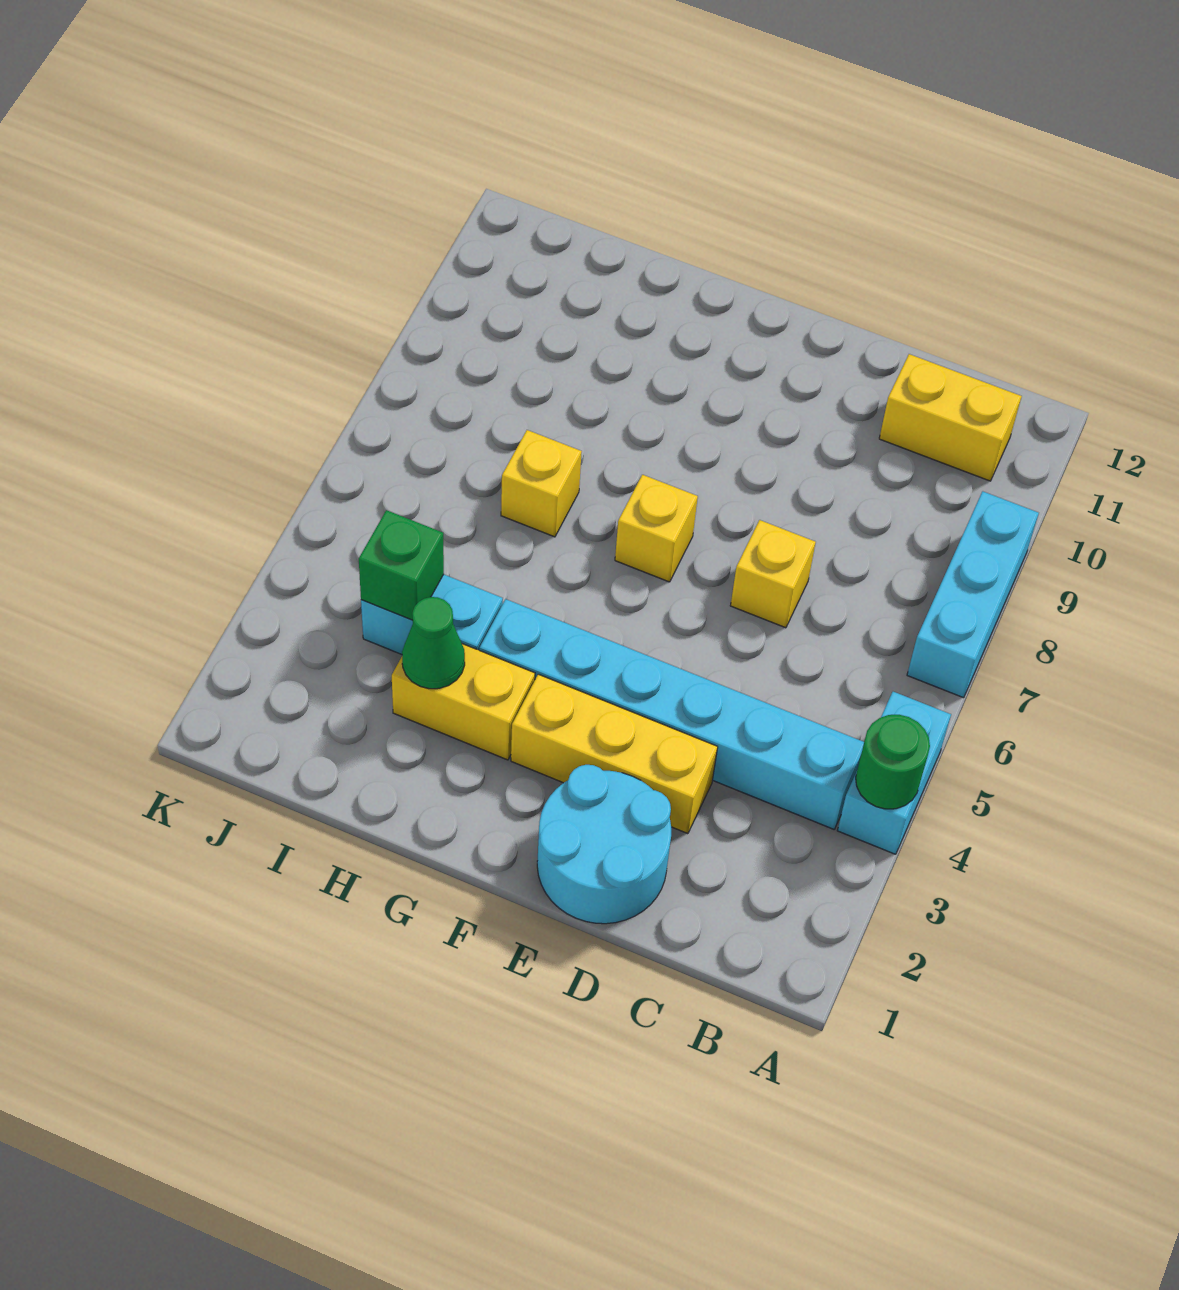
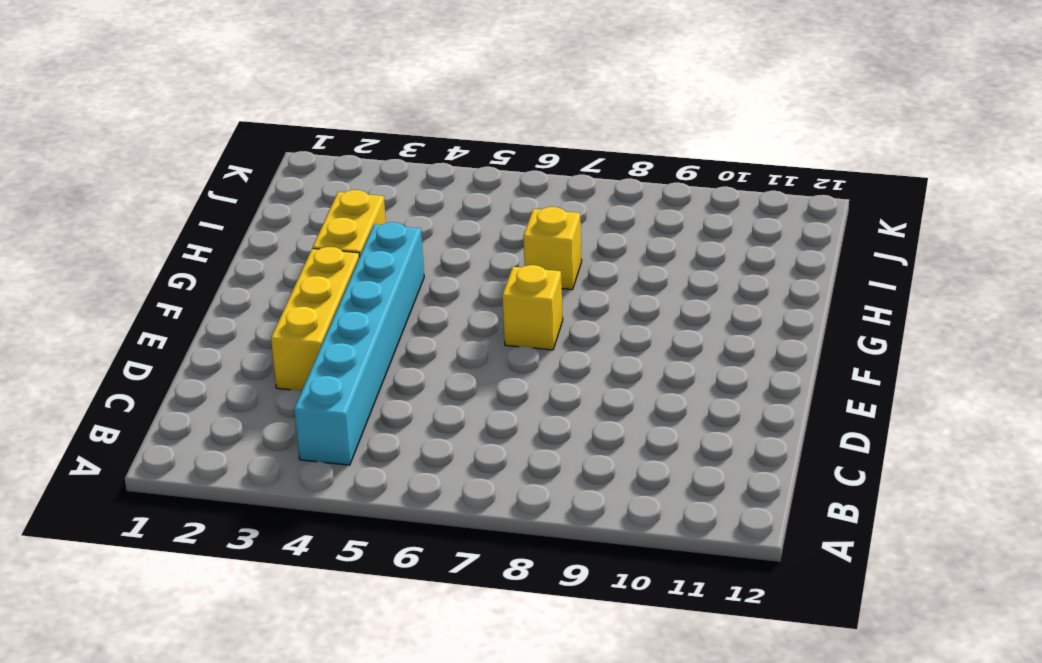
none -> cyan 1x2 brick [837,692,951,854]
none -> cyan 1x3 brick [907,491,1039,698]
none -> yellow 1x2 brick [879,354,1022,481]

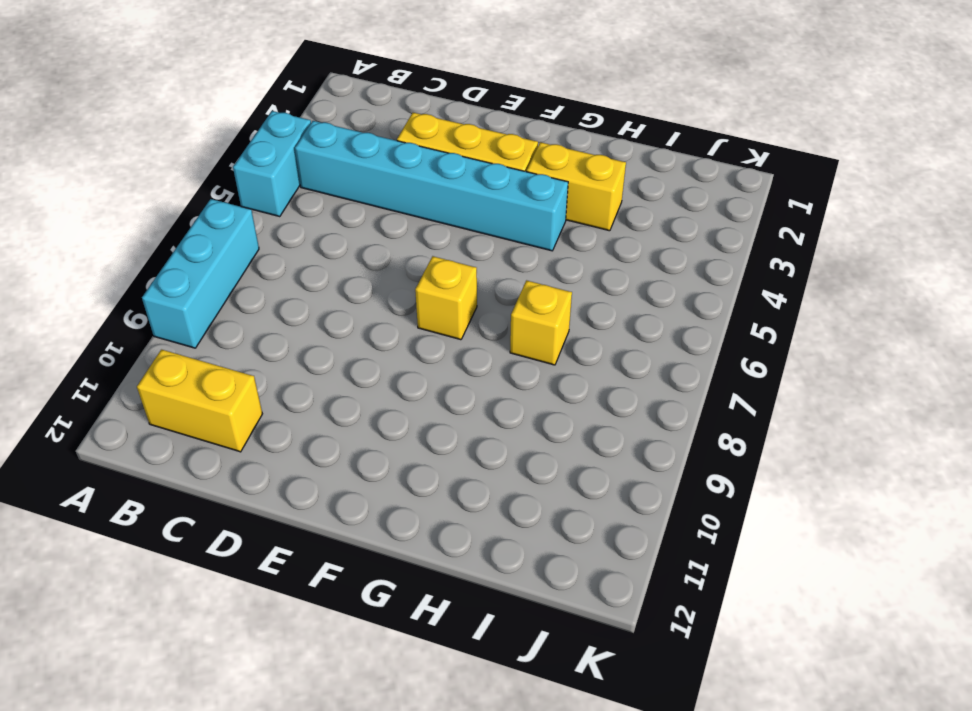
none -> cyan 2x2 round brick [537,765,671,924]
none -> yellow 1x1 brick [730,520,816,628]
none -> cyan 1x2 brick [361,574,503,654]

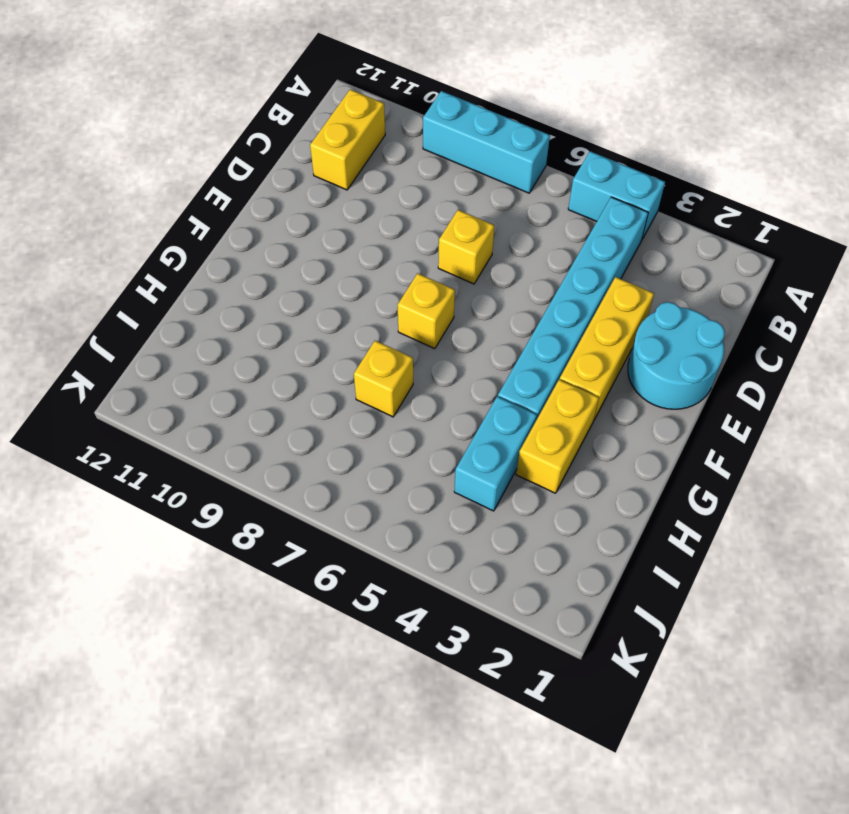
none -> green 1x1 round brick [856,715,930,809]
none -> green 1x1 cone [402,597,465,689]
none -> green 1x1 brick [359,510,444,620]

